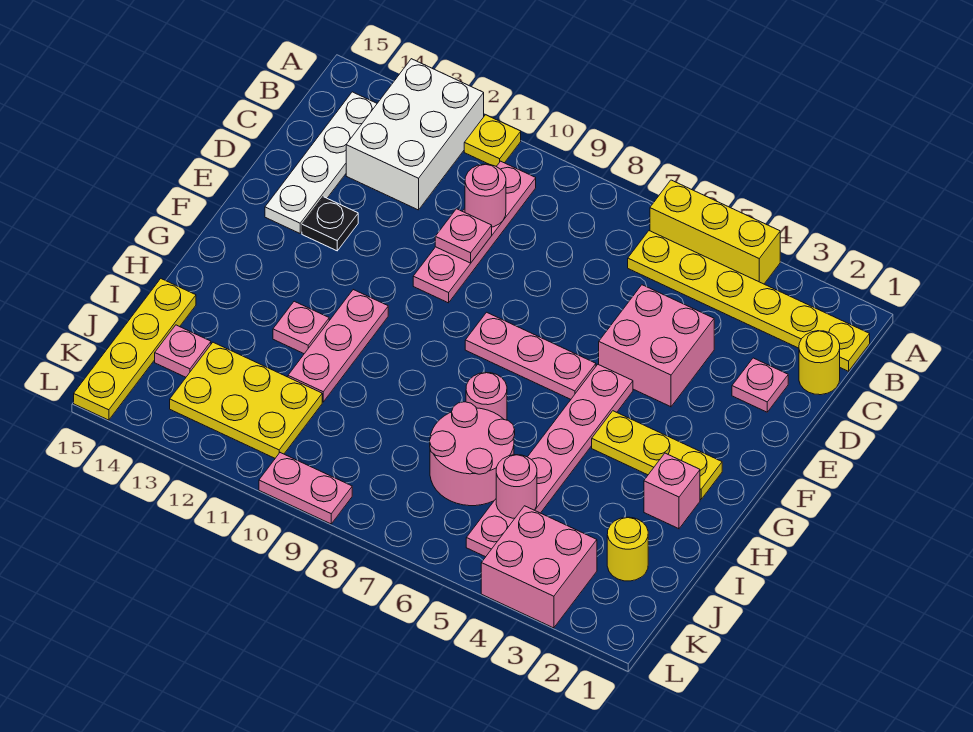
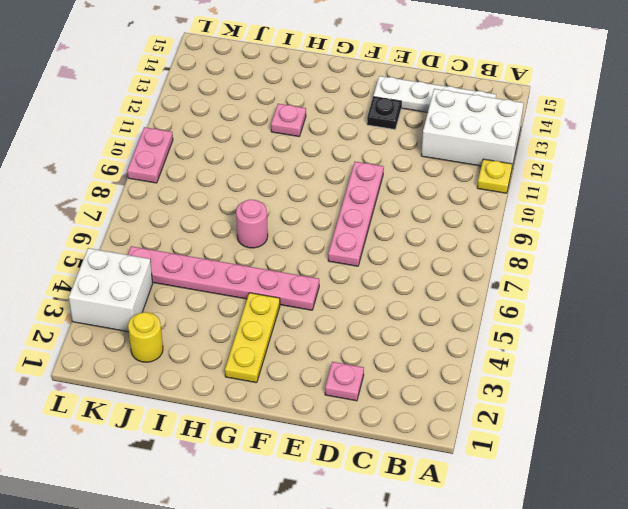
pink 1x4 plate [328,162,384,266] -> pink 1x4 plate turned to [413,161,536,303]
white 2x2 brick [69,248,153,332] -> pink 2x2 brick [481,506,597,628]
none -> yellow 1x3 brick [650,180,780,284]
none -> yellow 1x6 plate [628,231,870,371]
none -> yellow 1x1 round brick [799,331,840,395]

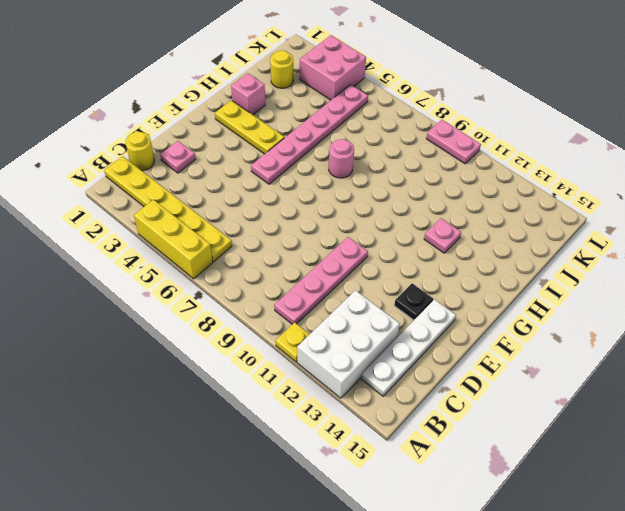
none -> pink 2x2 brick [599,285,714,407]
none -> pink 1x3 plate [465,312,596,399]
none -> pink 1x3 plate [288,290,388,402]

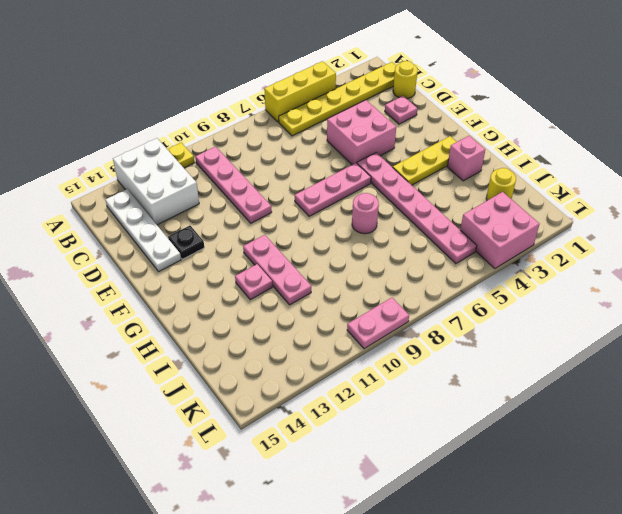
none -> pink 2x2 round brick [430,402,515,506]
none -> yellow 1x4 plate [74,279,196,420]
none -> yellow 2x3 plate [170,342,322,458]

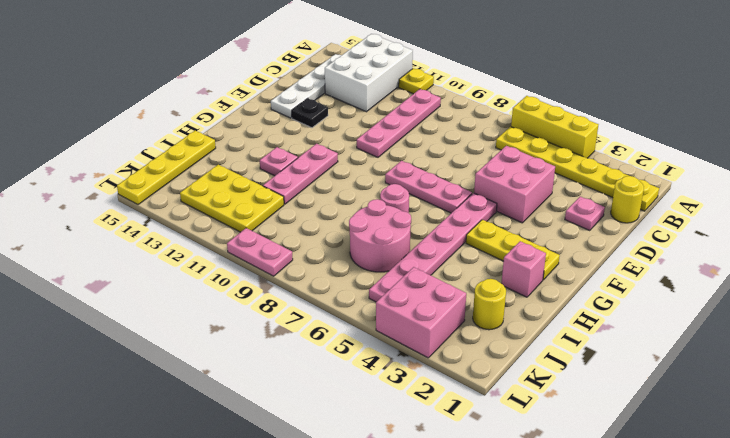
none -> pink 1x1 plate [155,325,211,377]
none -> pink 1x1 round brick [465,164,506,227]
none -> pink 1x1 plate [435,209,492,263]

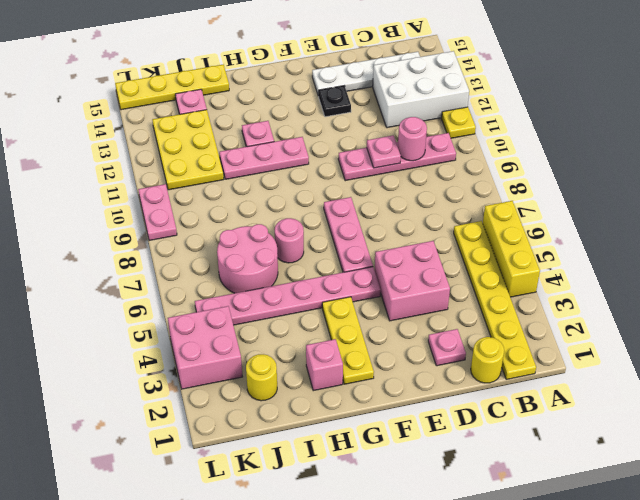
none -> pink 1x1 round brick [496,455,537,518]

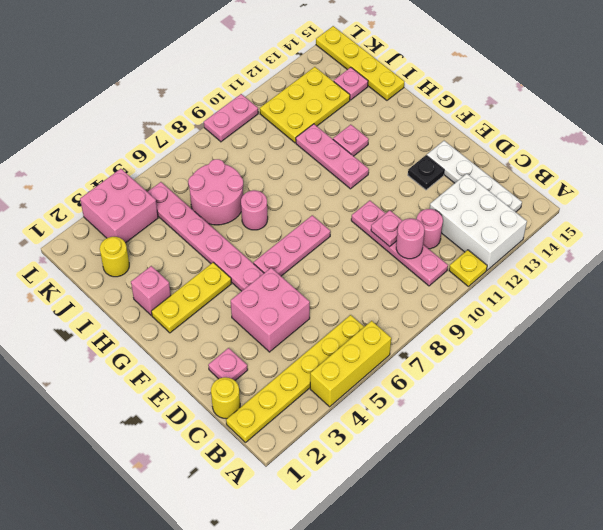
pink 1x1 round brick [417,209,443,249] -> pink 1x1 round brick moved to [496,455,537,518]

